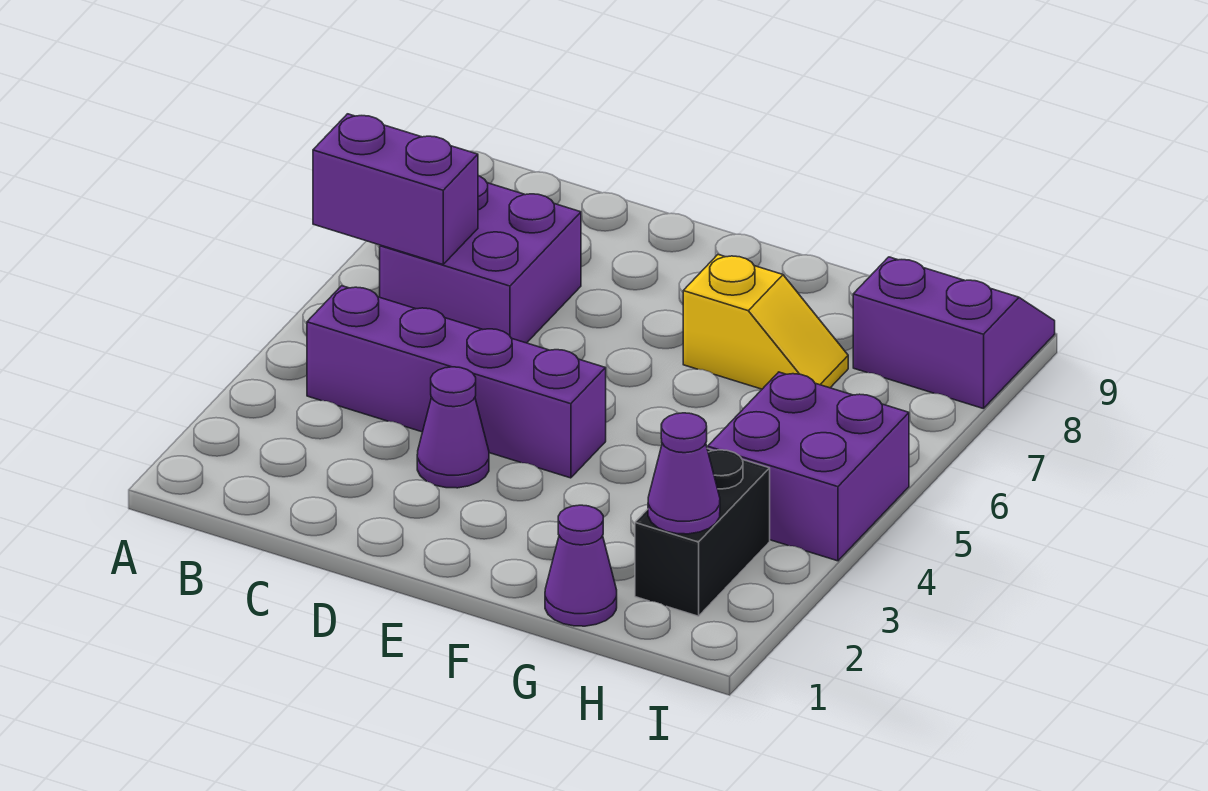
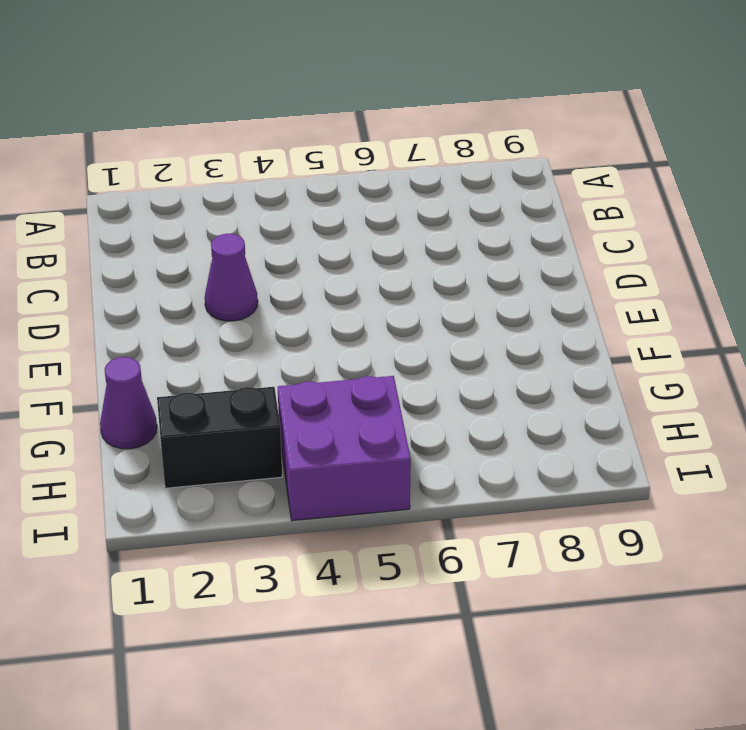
none -> purple 1x4 brick [307,286,606,478]
none -> purple 2x2 brick [380,176,581,343]

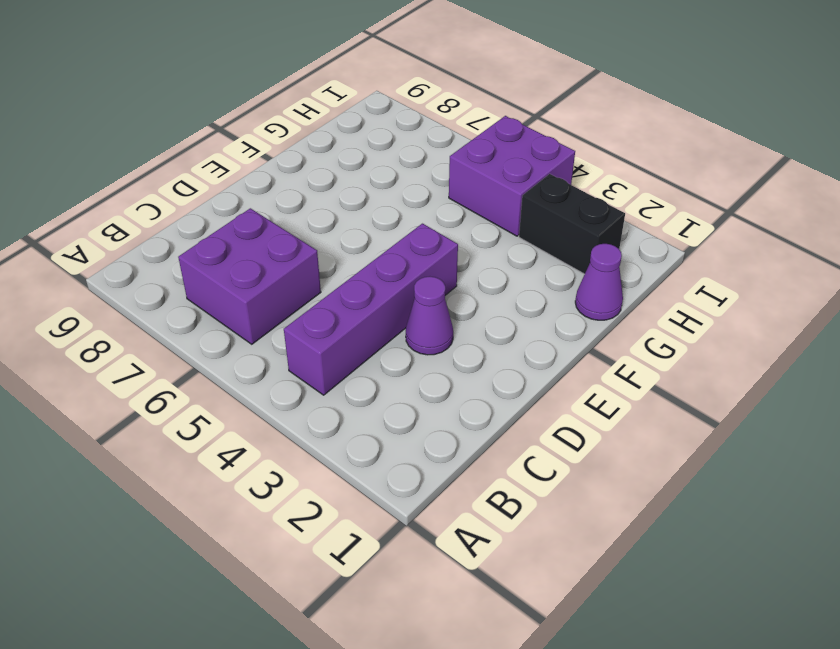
none -> yellow 1x2 slope [683,255,848,389]
none -> purple 2x2 slope [853,257,1055,409]

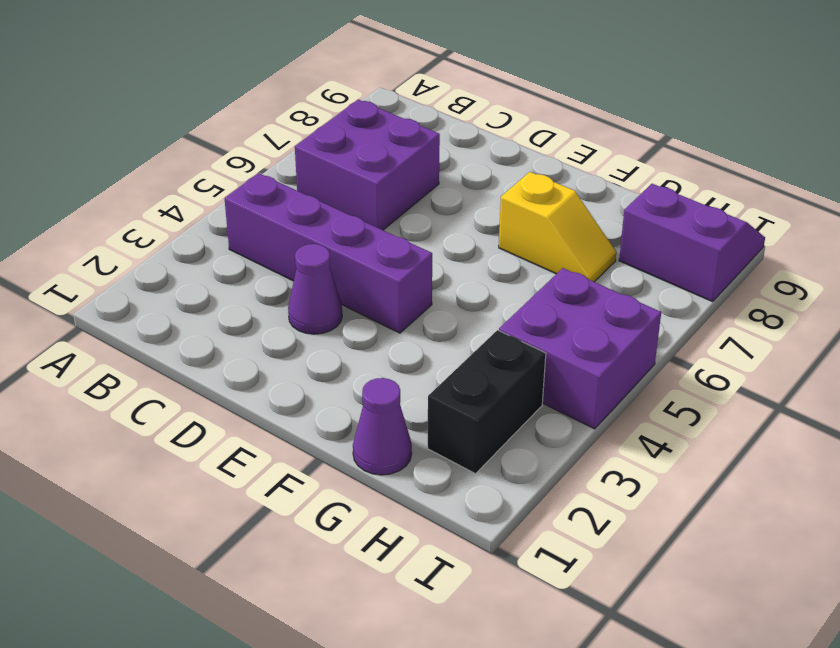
none -> purple 1x2 brick [313,114,478,264]
none -> purple 1x1 cone [648,413,720,534]

